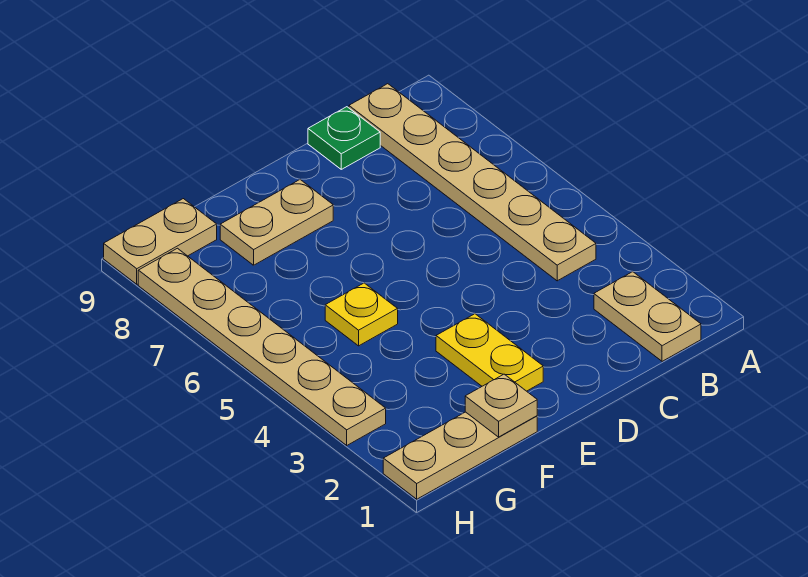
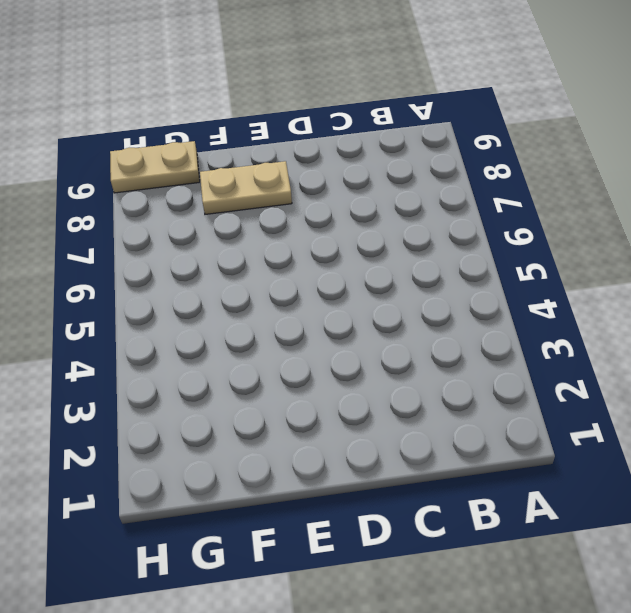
none -> tan 1x2 plate [594,272,701,361]
none -> tan 1x6 plate [349,84,596,281]

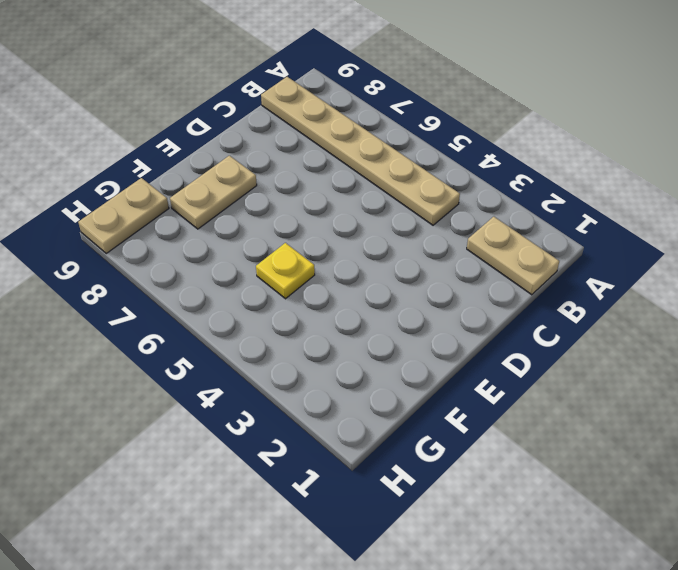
none -> green 1x1 plate [308,107,380,169]
none -> yellow 1x2 plate [436,314,543,391]

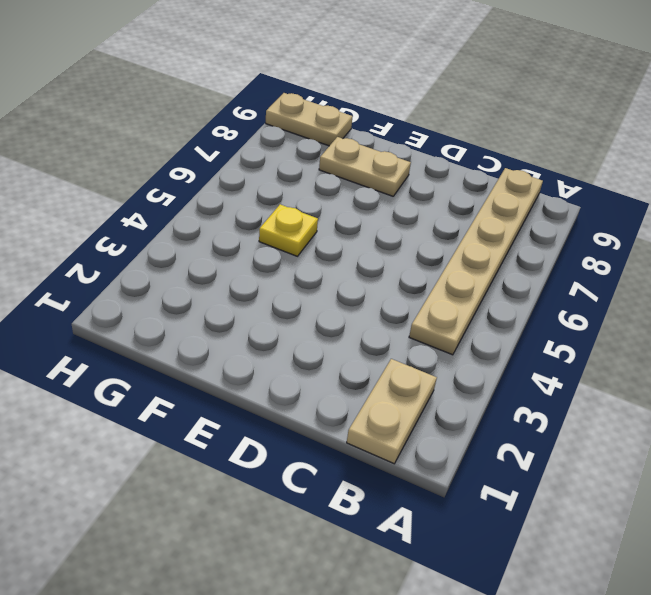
none -> green 1x1 plate [308,107,380,169]
none -> yellow 1x2 plate [436,314,543,391]

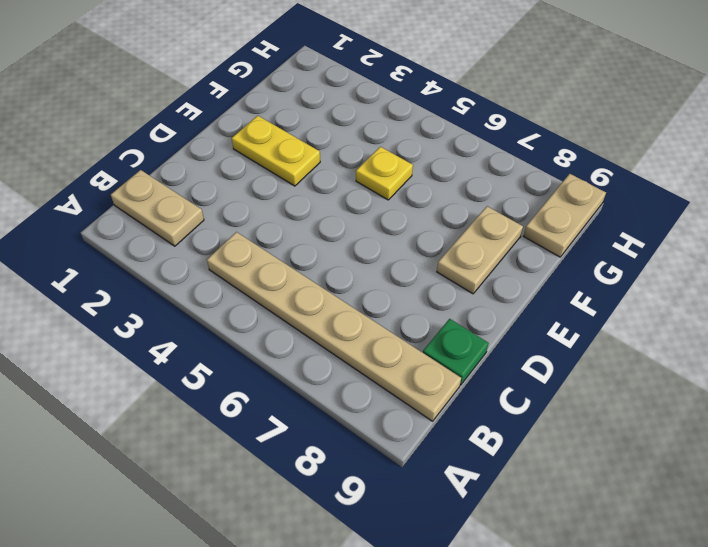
none -> tan 1x3 plate [383,412,537,499]
none -> tan 1x6 plate [138,248,386,445]

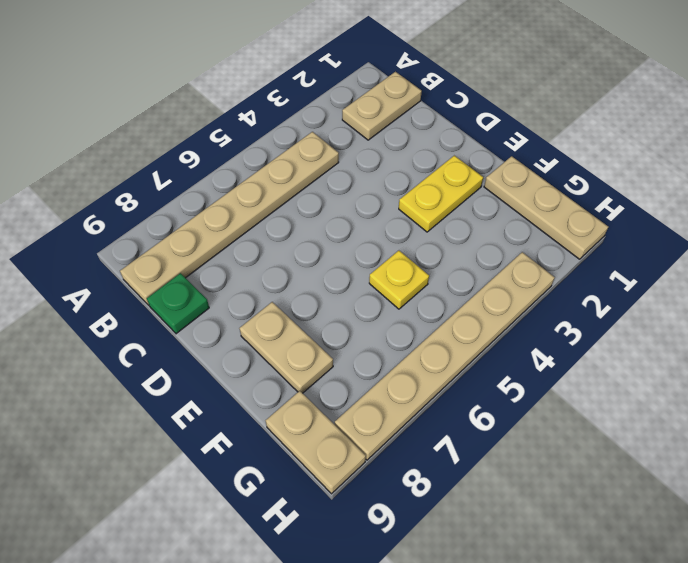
none -> tan 1x1 plate [465,374,537,437]

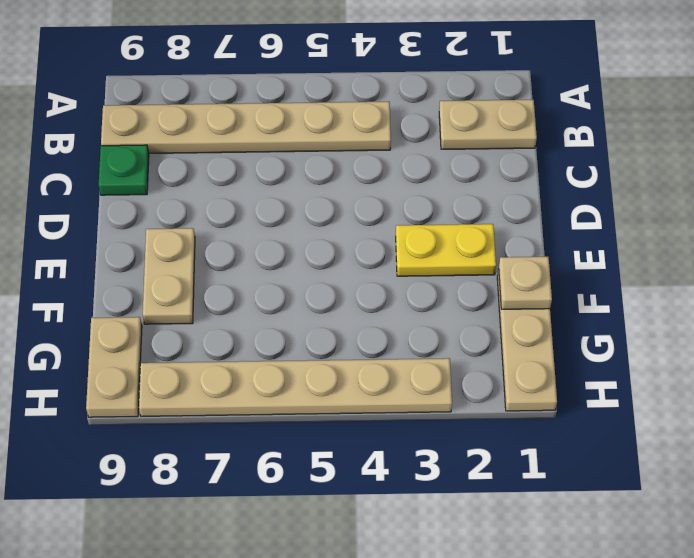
none -> yellow 1x1 plate [325,283,398,346]

